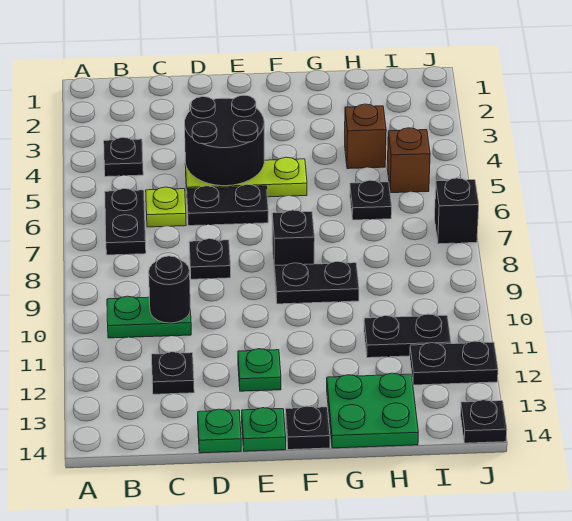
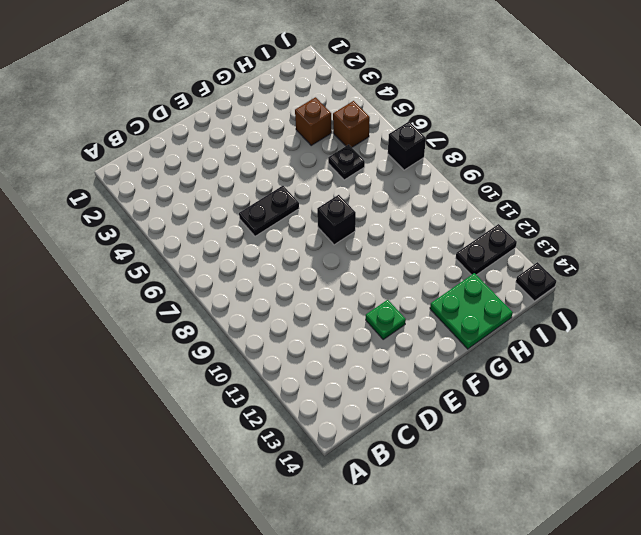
none -> black 1x1 plate [104,137,143,177]
none -> black 1x2 plate [105,189,146,255]
none -> green 1x2 plate [107,296,191,338]

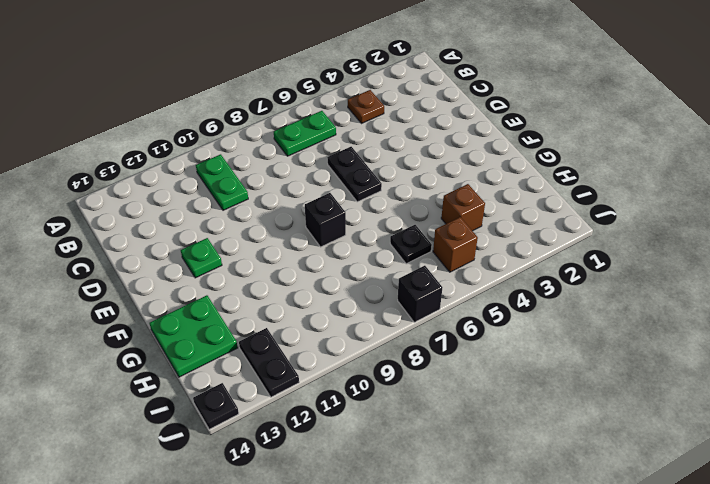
brown 1x1 plate [348,90,384,124] -> black 1x1 plate [104,137,143,177]
green 1x2 plate [274,111,336,156] -> black 1x2 plate [105,189,146,255]
none -> lime 1x1 plate [146,187,186,227]
none -> black 1x1 plate [152,352,194,394]
none -> lime 1x3 plate [185,157,307,197]

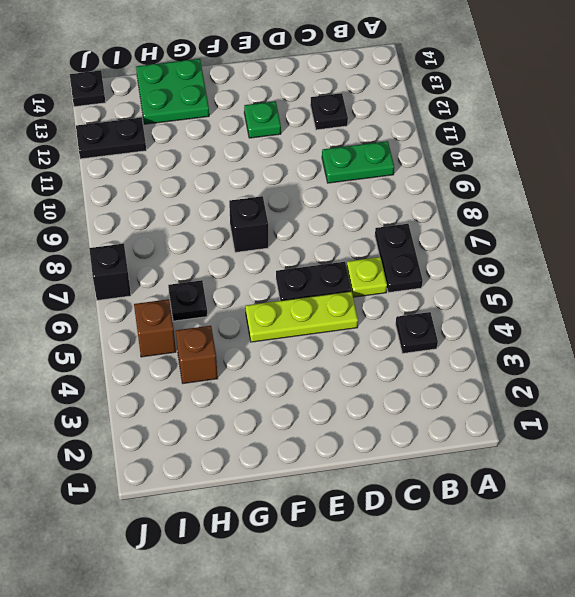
none -> black 1x1 plate [189,239,231,279]
none -> green 1x1 plate [198,409,241,453]
none -> green 1x1 plate [242,408,286,451]

